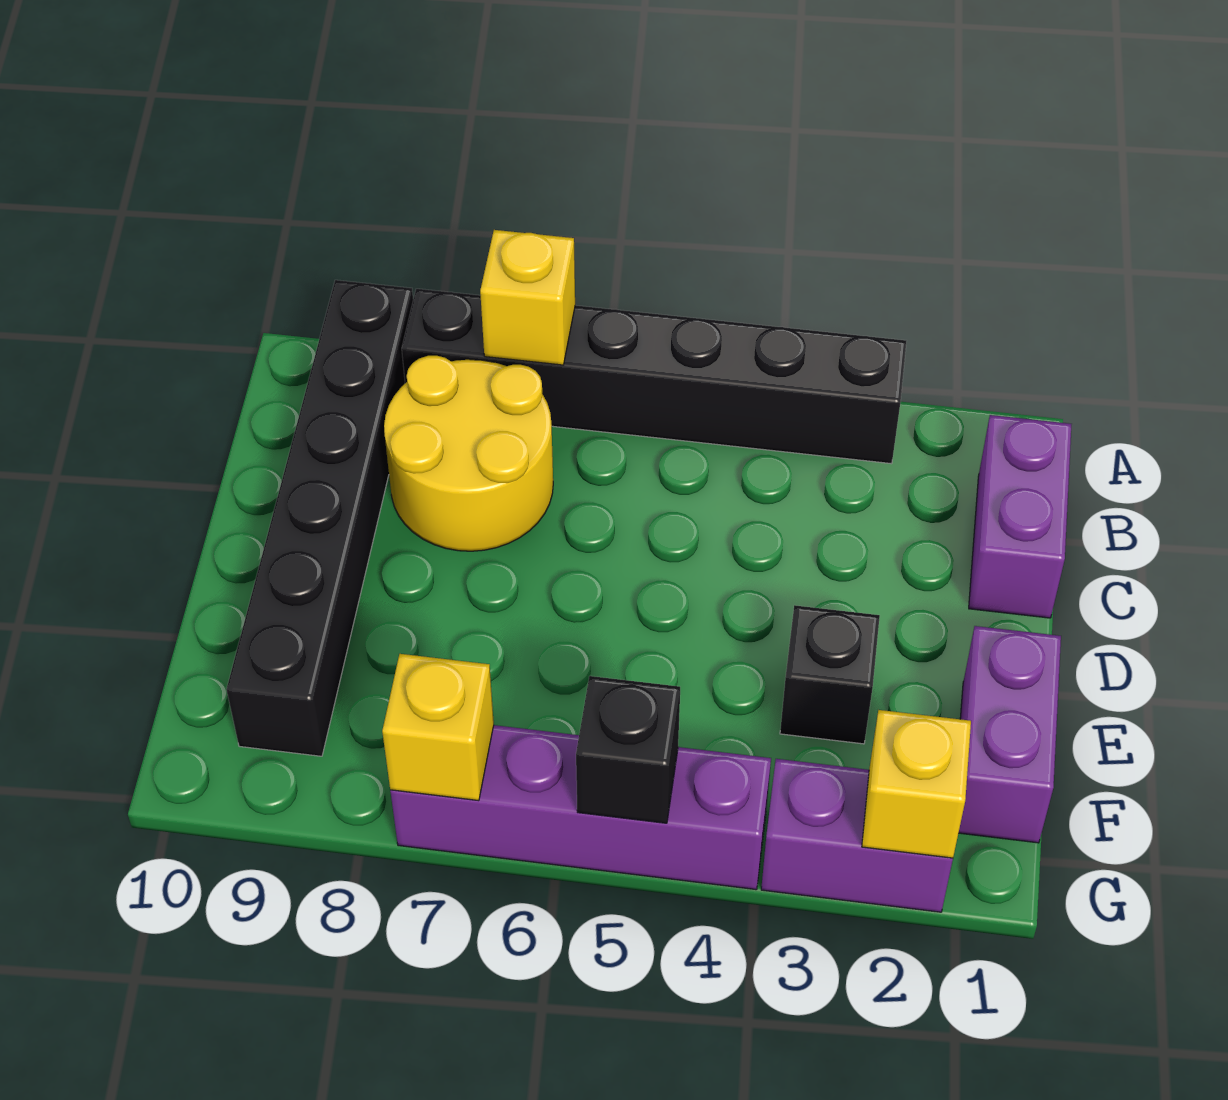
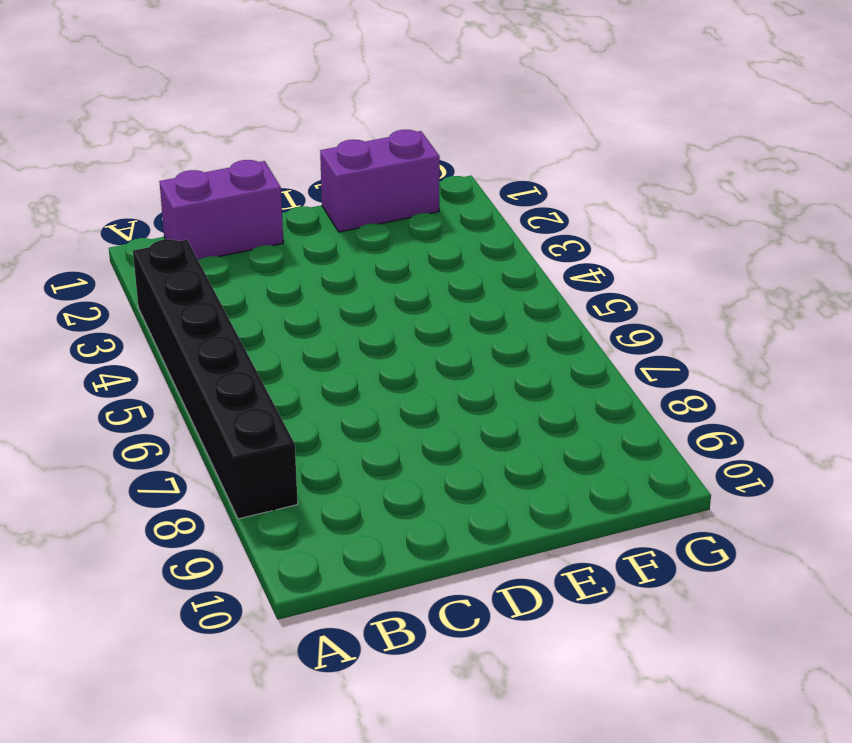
none -> black 1x6 brick [226,280,413,756]
none -> yellow 2x2 round brick [384,356,553,551]
none -> black 1x1 brick [780,605,880,744]

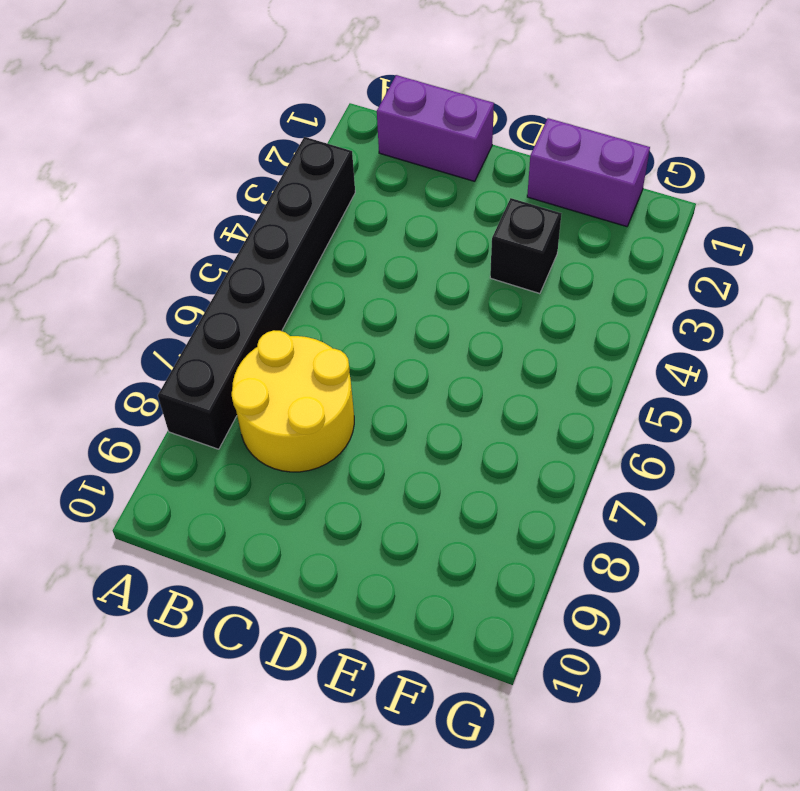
none -> black 1x6 brick [226,280,413,756]
none -> purple 1x2 brick [761,759,953,912]
none -> purple 1x4 brick [390,725,771,890]

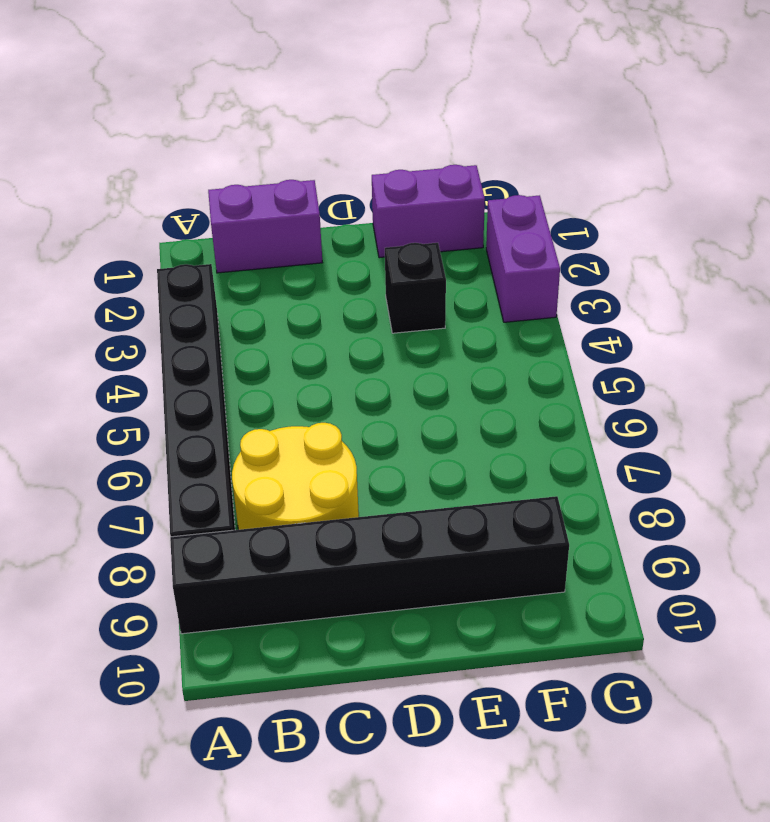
none -> purple 1x4 brick [390,725,771,890]
none -> yellow 1x1 brick [480,230,575,365]
none -> yellow 1x1 brick [862,710,971,858]

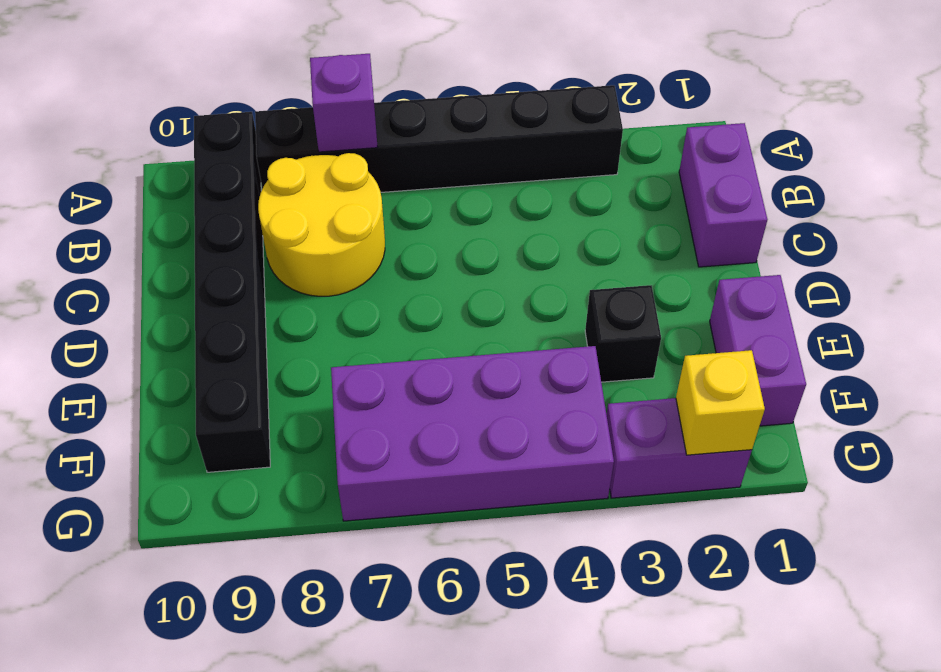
purple 1x1 brick [310,54,378,152] -> yellow 1x1 brick [480,230,575,365]
purple 2x4 brick [331,346,614,521] -> purple 1x4 brick [390,725,771,890]
none -> black 1x1 brick [576,676,680,823]
none -> yellow 1x1 brick [382,654,494,801]

